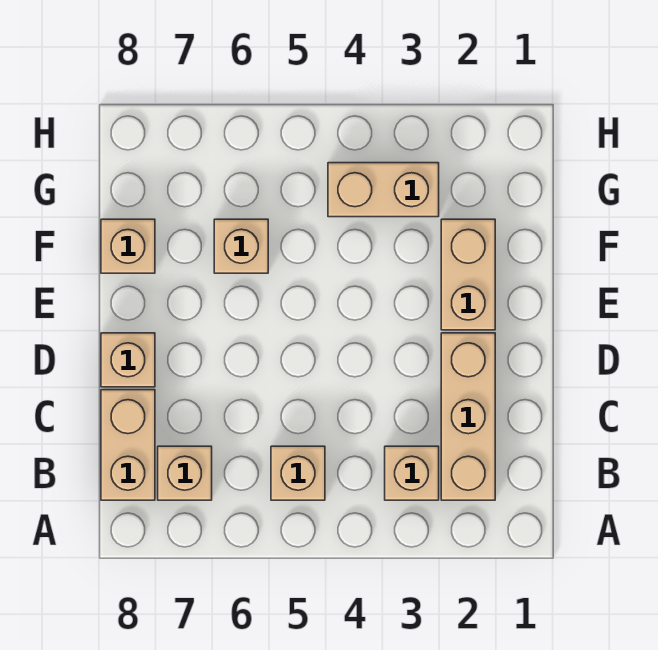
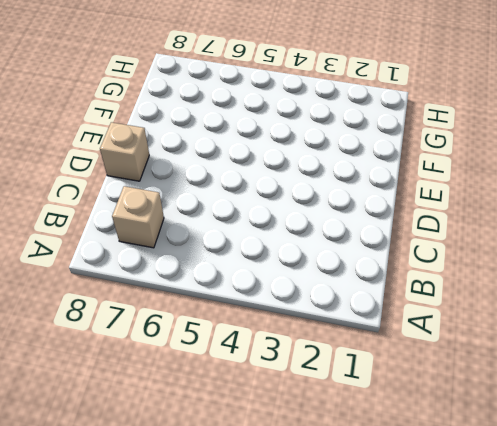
none -> tan 1x3 brick [441,333,495,500]
none -> tan 1x1 brick [385,446,439,500]

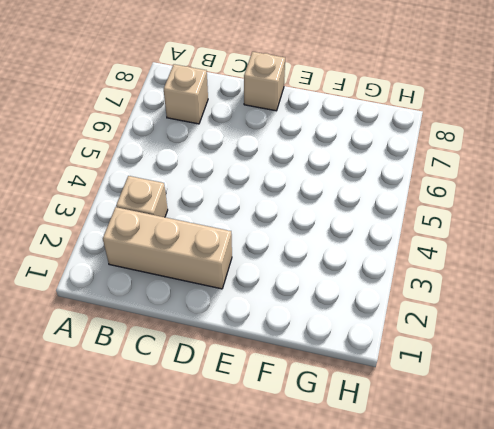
none -> tan 1x1 brick [271,446,325,500]
none -> tan 1x2 brick [101,390,155,500]

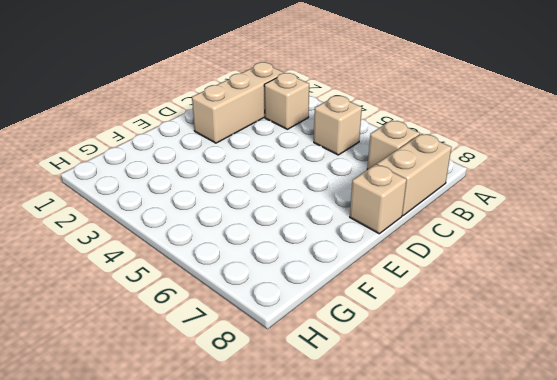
none -> tan 1x2 brick [441,219,495,330]
none -> tan 1x1 brick [214,219,268,273]

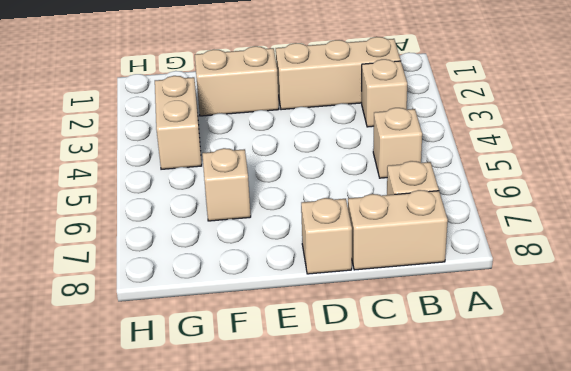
none -> tan 1x1 brick [101,219,155,273]

